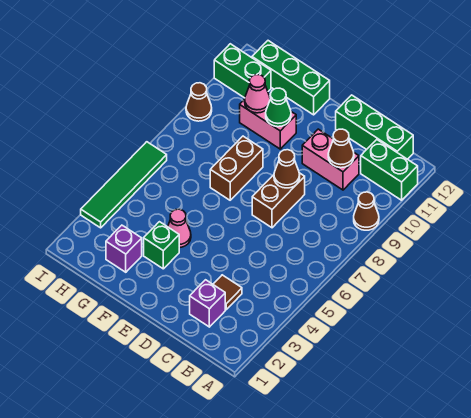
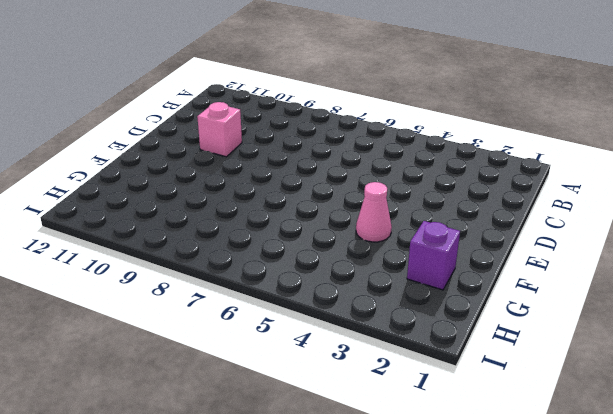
pink 1x1 brick [197,102,242,157] -> pink 1x2 brick [302,129,359,190]
none -> brown 1x1 cone [354,192,379,230]
none -> green 1x2 brick [361,140,418,200]
none -> green 1x3 brick [336,95,413,159]

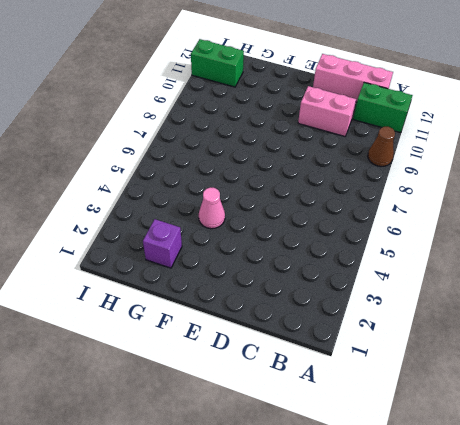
pink 1x3 brick [313,54,393,102] -> green 1x3 brick [336,95,413,159]
none -> purple 1x1 brick [190,280,225,327]
none -> brown 1x1 tile [213,275,242,310]
none -> brown 1x2 brick [252,173,305,228]

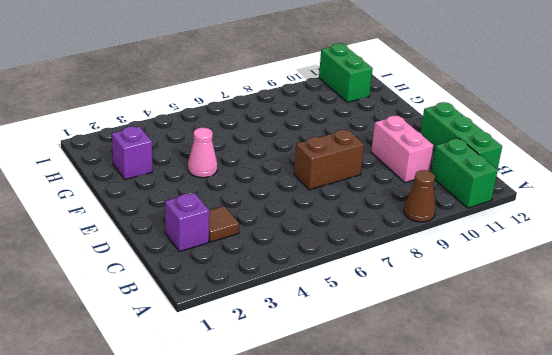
none -> green 1x1 brick [144,222,179,269]
none -> brown 1x2 brick [210,136,263,200]
none -> pink 1x2 brick [240,98,296,149]

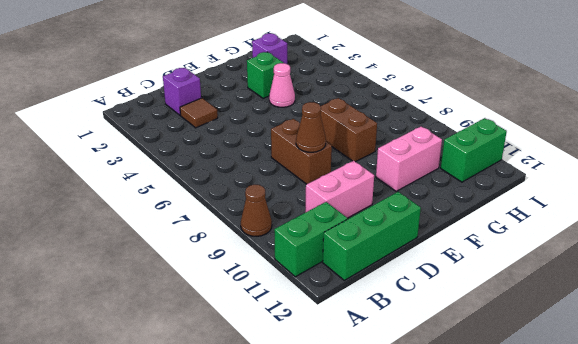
none -> green 1x3 brick [252,41,330,115]
none -> green 1x4 tile [81,142,167,228]
none -> brown 1x1 cone [186,83,212,121]

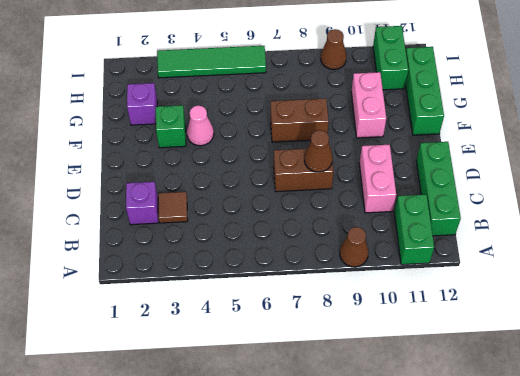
none -> brown 1x1 cone [328,129,354,168]
none -> green 1x1 cone [266,88,291,127]
none -> pink 1x1 cone [245,75,270,113]

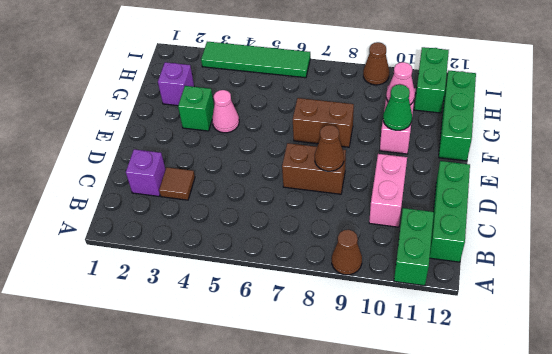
none -> brown 1x1 cone [328,129,354,168]

